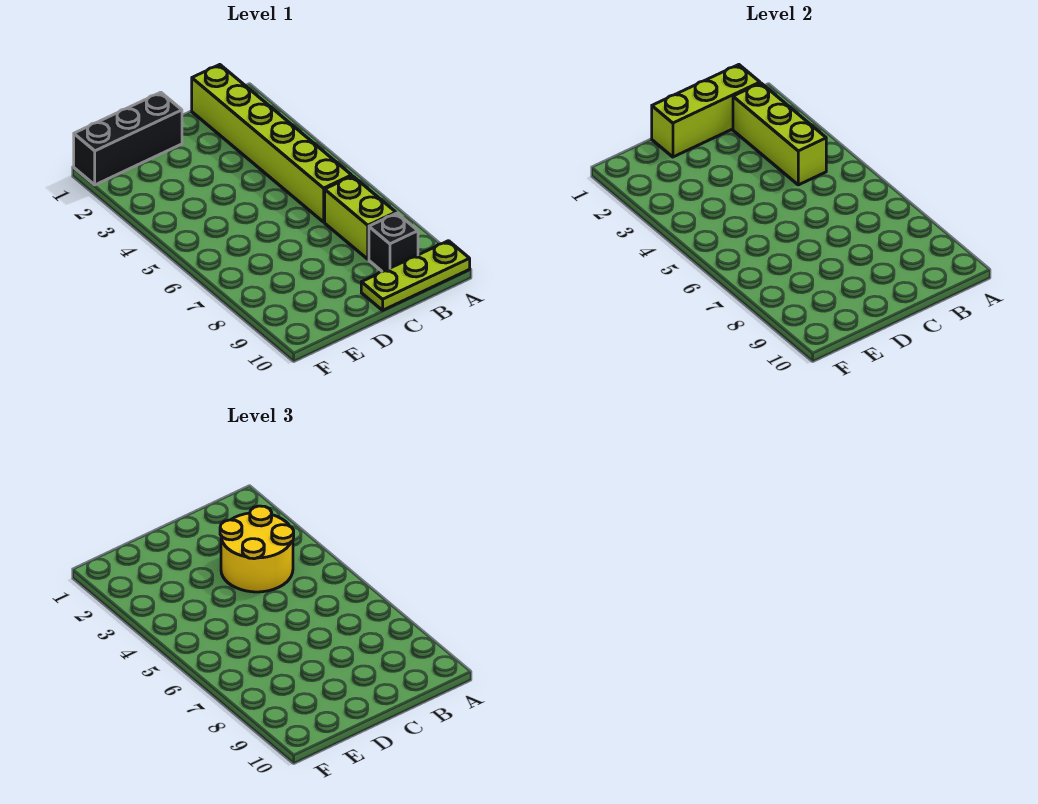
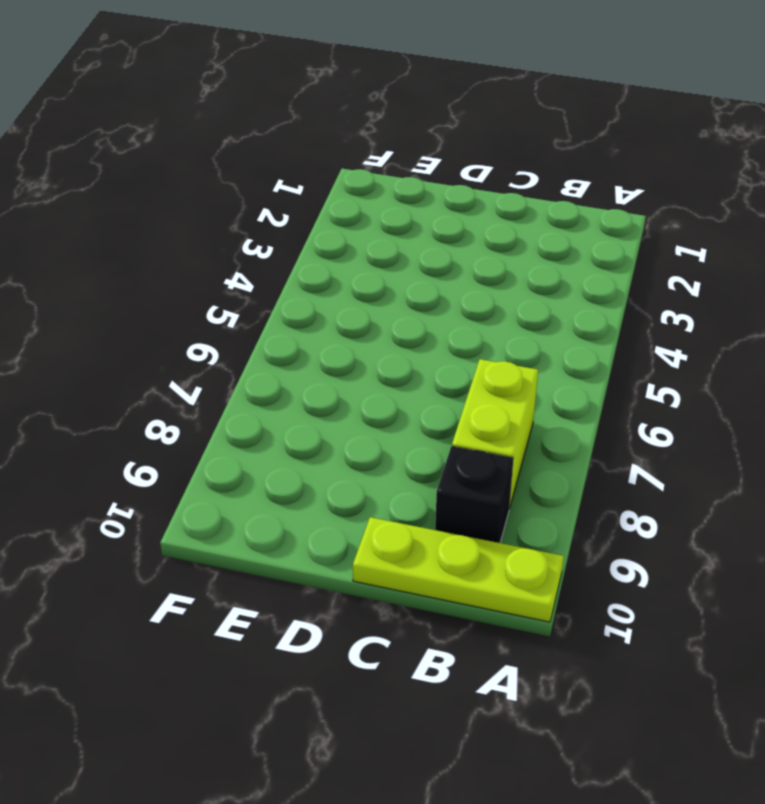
none -> lime 1x6 brick [192,65,352,222]
none -> black 1x3 brick [74,92,182,185]

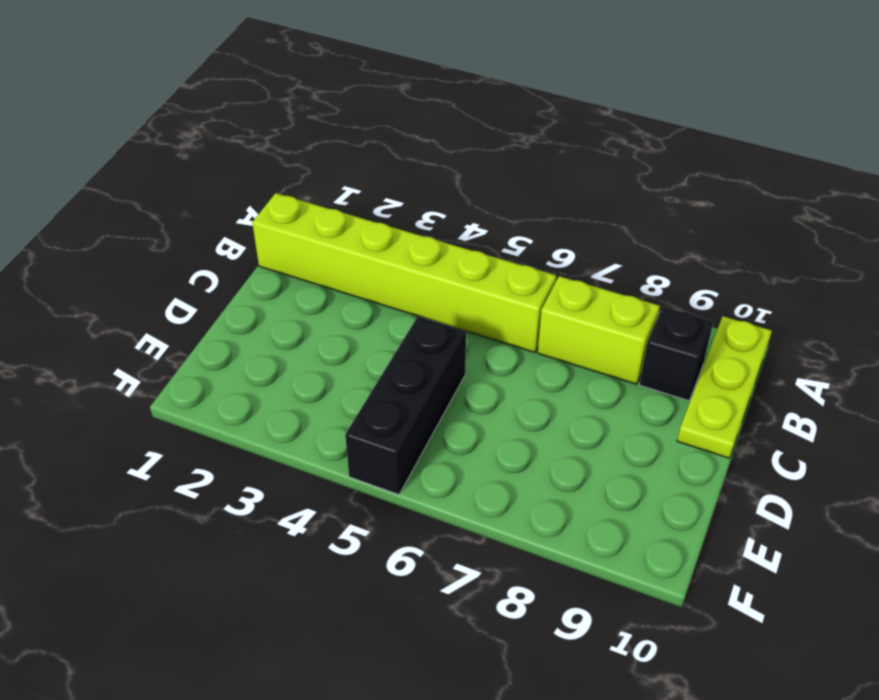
black 1x3 brick [345,317,466,495] -> black 1x3 brick moved to [74,92,182,185]
none -> lime 1x3 brick [652,65,760,157]
none -> lime 1x3 brick [733,83,826,185]

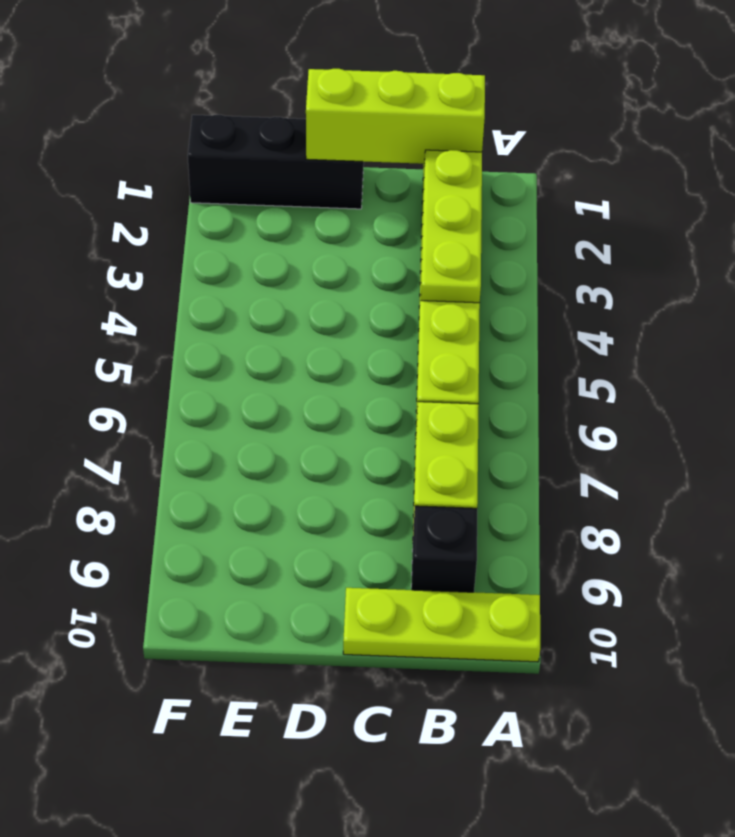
lime 1x3 plate [421,150,482,303] -> lime 1x3 brick [733,83,826,185]
none -> yellow 2x2 round brick [220,506,294,592]

